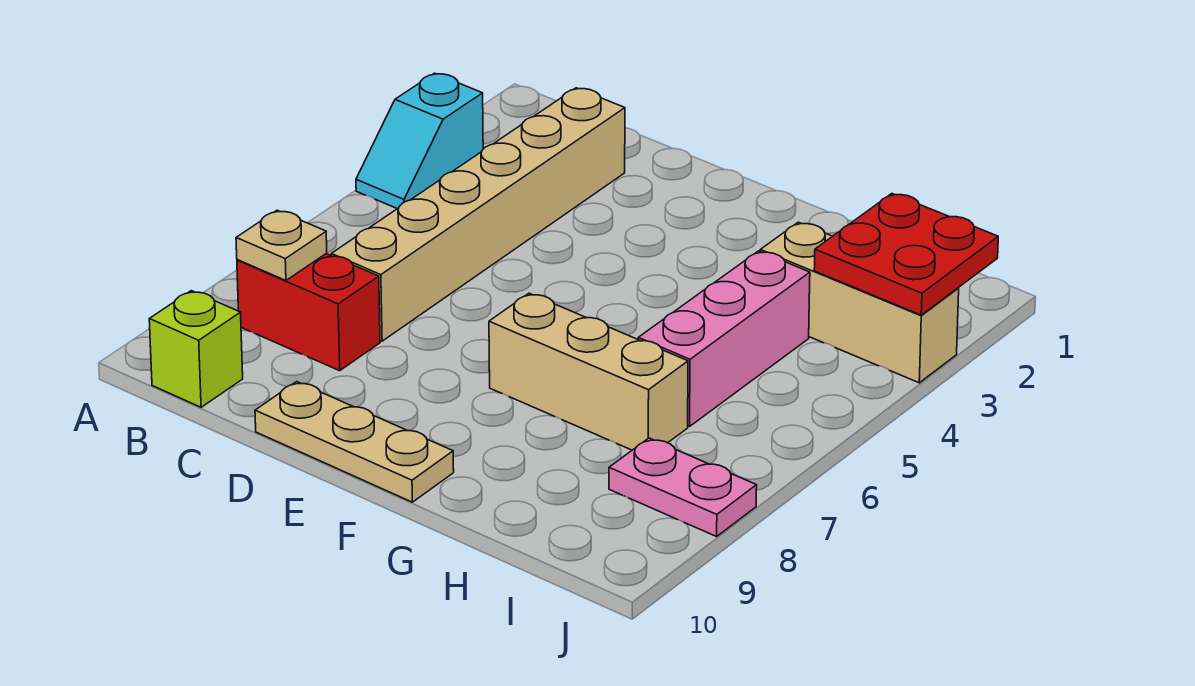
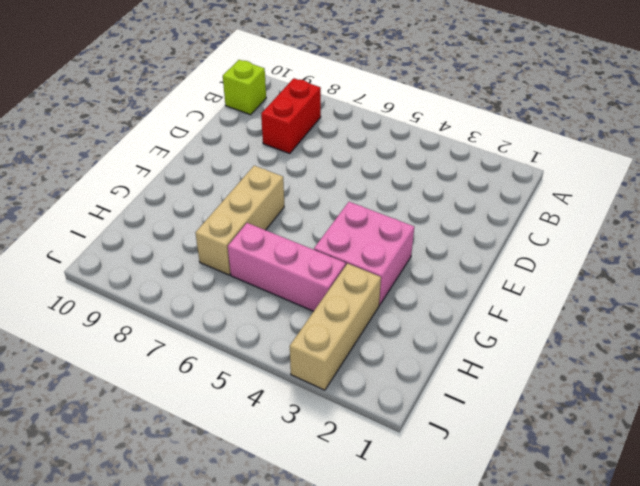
pink 2x2 brick [314,202,414,305] -> none
none -> cyan 1x2 slope [356,73,483,209]
none -> tan 1x6 brick [331,88,625,341]

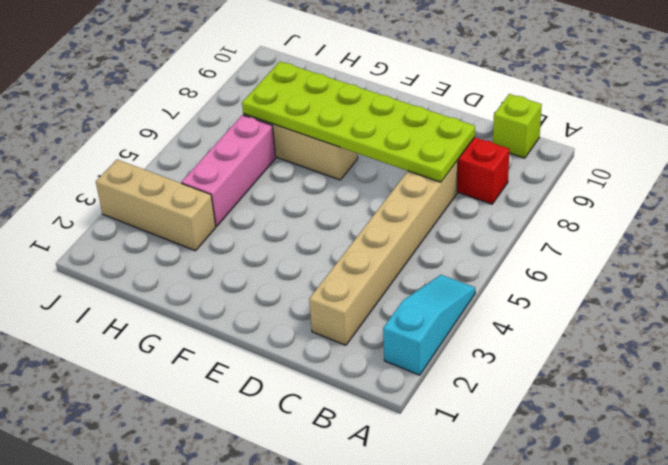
cyan 1x3 slope [383,275,475,375] -> cyan 1x2 slope [356,73,483,209]
lime 2x6 plate [242,62,475,182] -> none
none -> tan 1x3 plate [255,382,454,502]
none -> pink 1x2 plate [609,438,757,537]

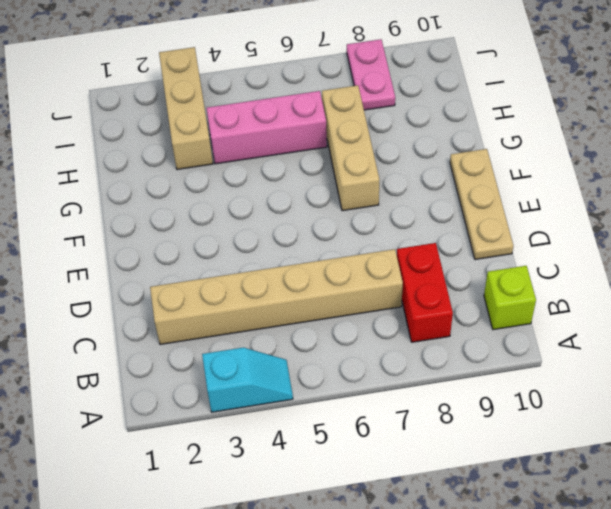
none -> tan 1x1 plate [236,210,327,280]
none -> red 2x2 plate [814,194,998,315]

